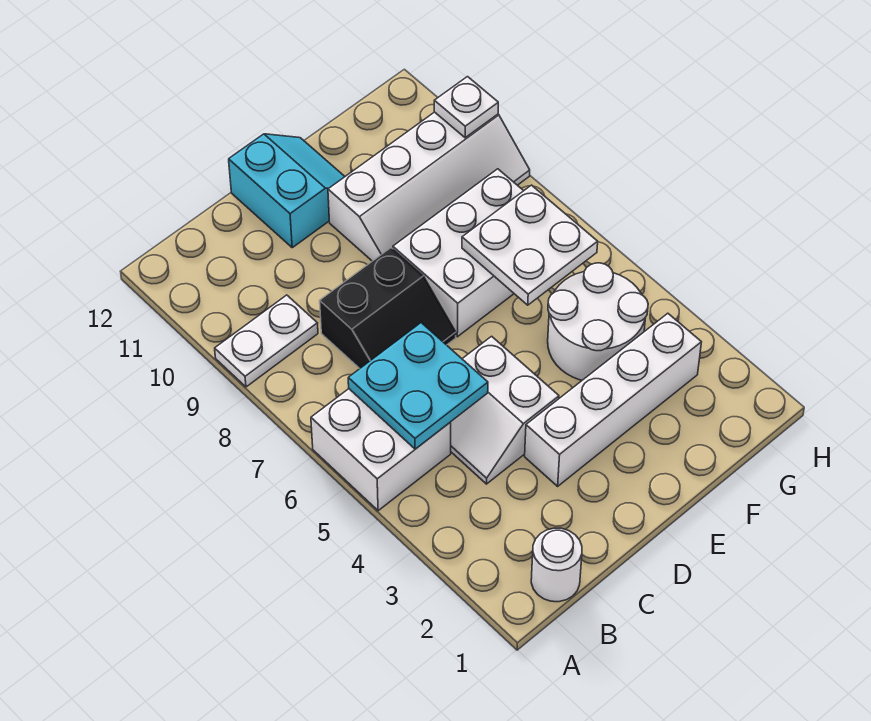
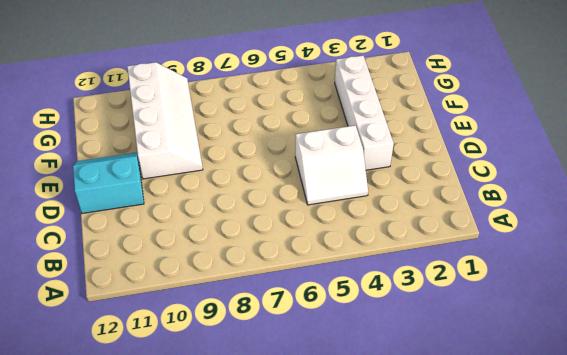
none -> white 2x2 brick [311,389,451,511]
none -> white 1x2 plate [215,295,318,387]
none -> white 1x1 round brick [531,528,582,602]

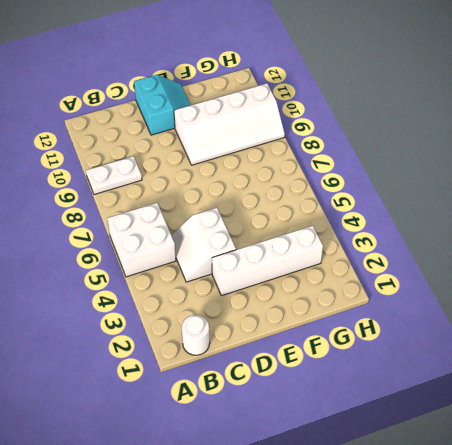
none -> black 2x2 slope [320,248,456,368]
none -> white 2x3 brick [393,169,523,337]
none -> white 2x2 round brick [548,263,648,380]

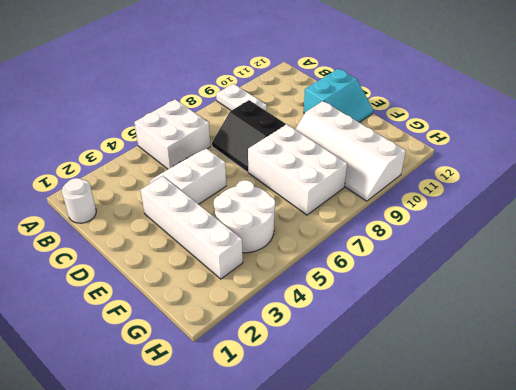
none -> cyan 2x2 plate [348,323,488,449]
none -> white 2x2 plate [462,185,598,305]
none -> white 1x1 plate [434,77,498,138]

